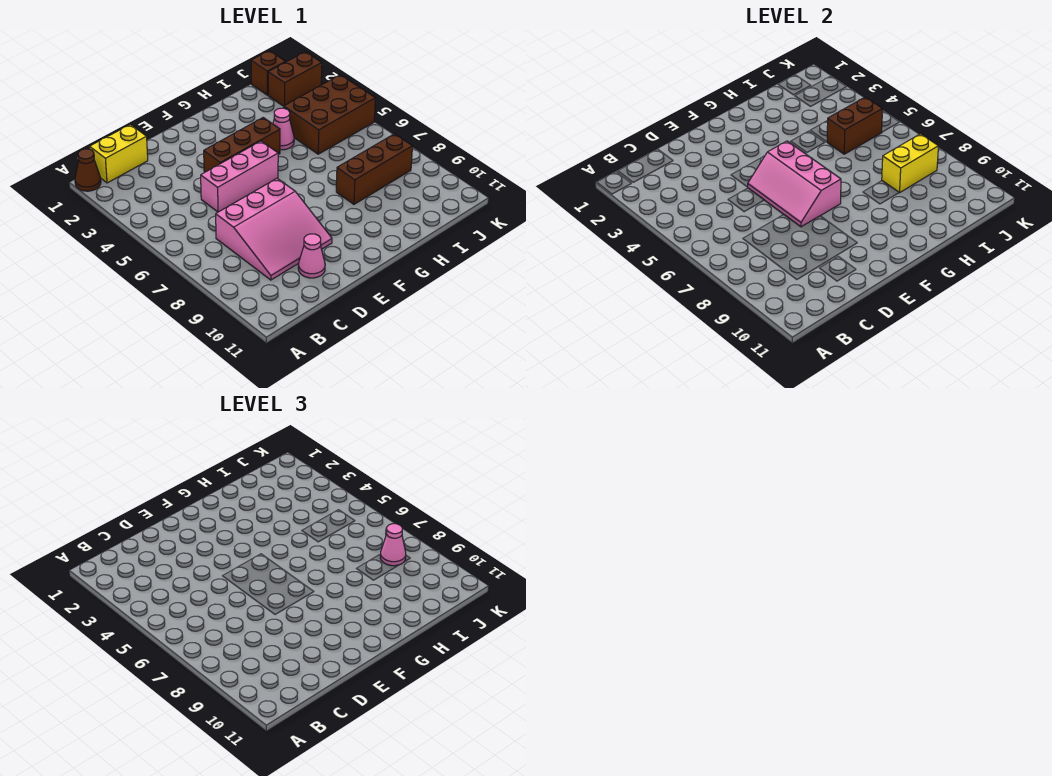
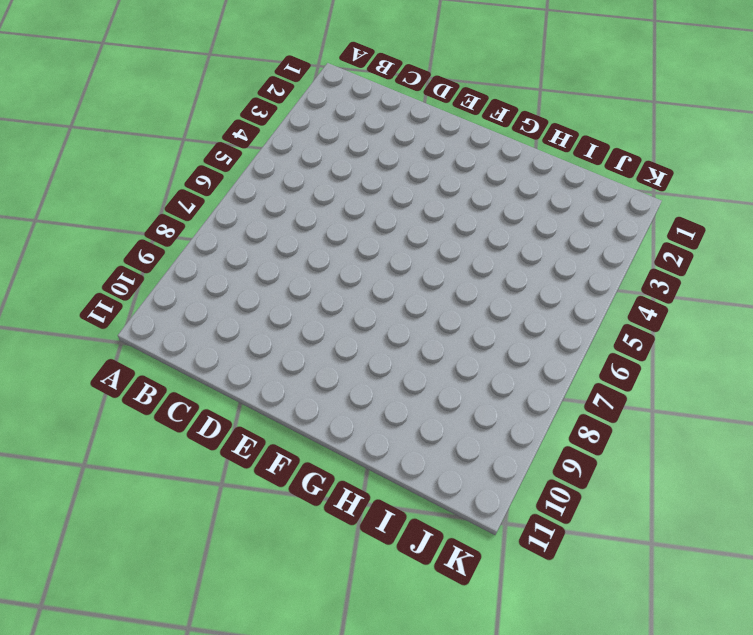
none -> brown 1x1 cone [75,149,101,191]
none -> yellow 1x2 brick [90,125,148,183]
none -> pink 3x3 slope [216,179,332,280]

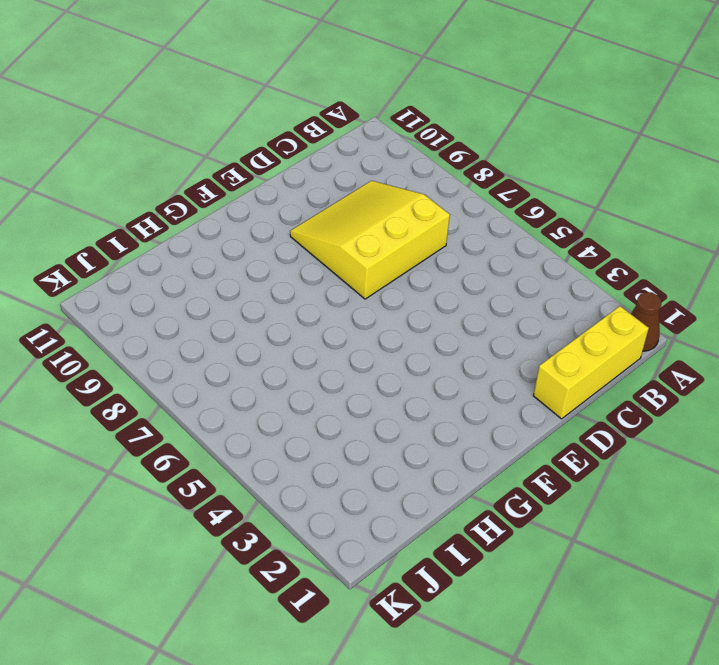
yellow 1x3 brick [533,306,649,419] -> yellow 1x2 brick [90,125,148,183]
yellow 3x3 slope [290,181,450,299] -> pink 3x3 slope [216,179,332,280]
none -> pink 1x3 brick [201,141,278,212]
none -> pink 1x1 cone [298,234,325,278]
none -> brown 1x3 brick [204,118,280,173]

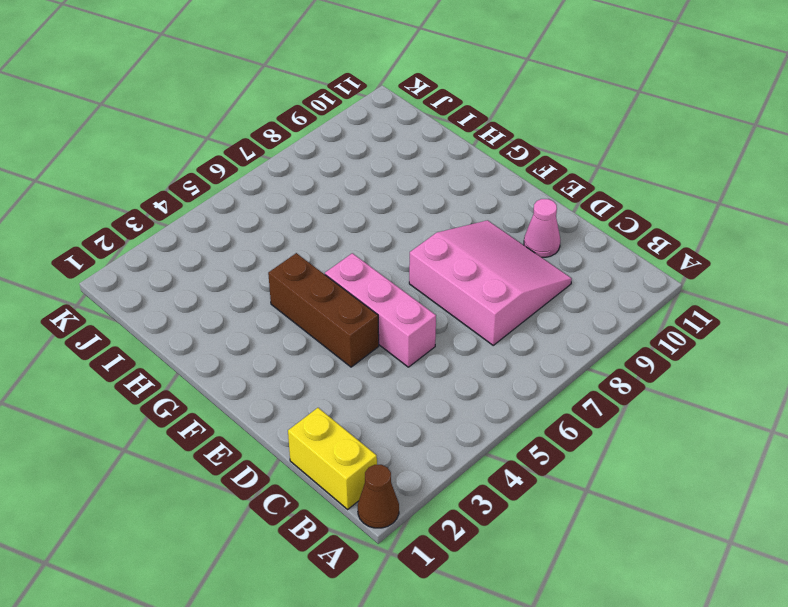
none -> pink 1x1 cone [273,108,294,150]
none -> brown 1x3 brick [336,134,412,204]
none -> brown 2x3 brick [284,75,375,154]

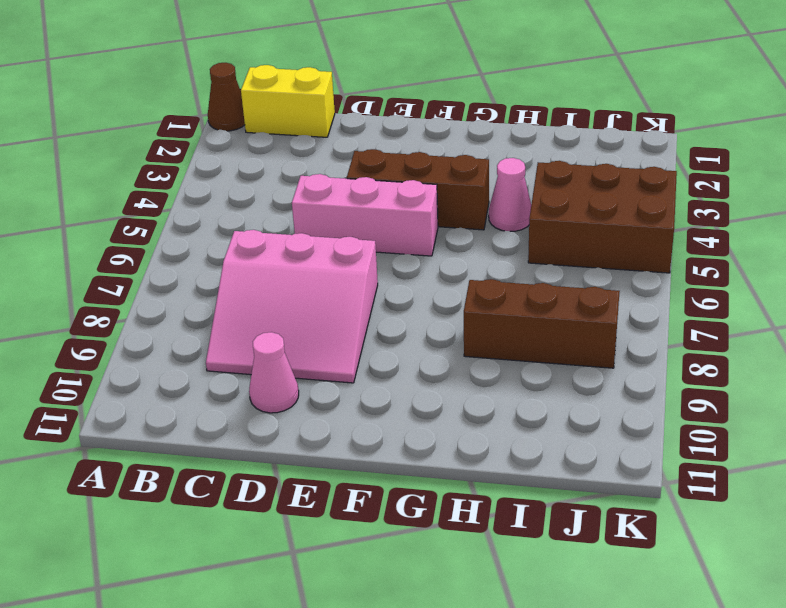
none -> brown 1x1 brick [251,51,285,95]
none -> brown 1x2 brick [268,52,322,106]
none -> pink 2x3 slope [747,141,841,227]

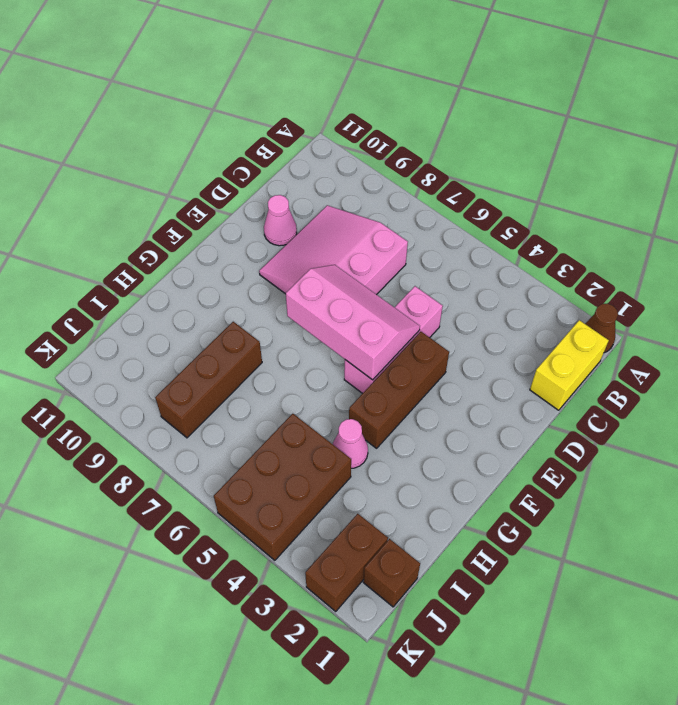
none -> brown 1x2 brick [827,97,882,154]
none -> yellow 1x2 brick [882,134,938,193]
none -> pink 1x1 cone [380,524,406,566]

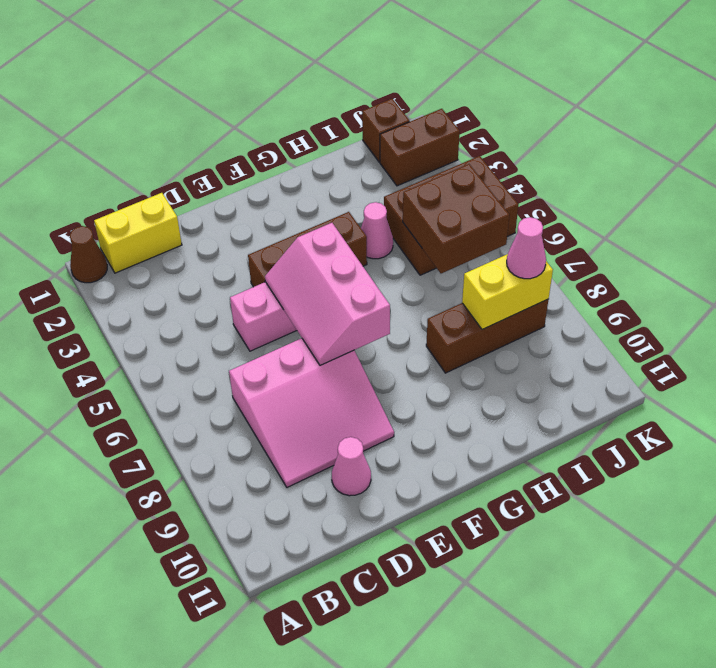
brown 2x2 brick [403,164,509,273] -> brown 1x2 brick [827,97,882,154]

